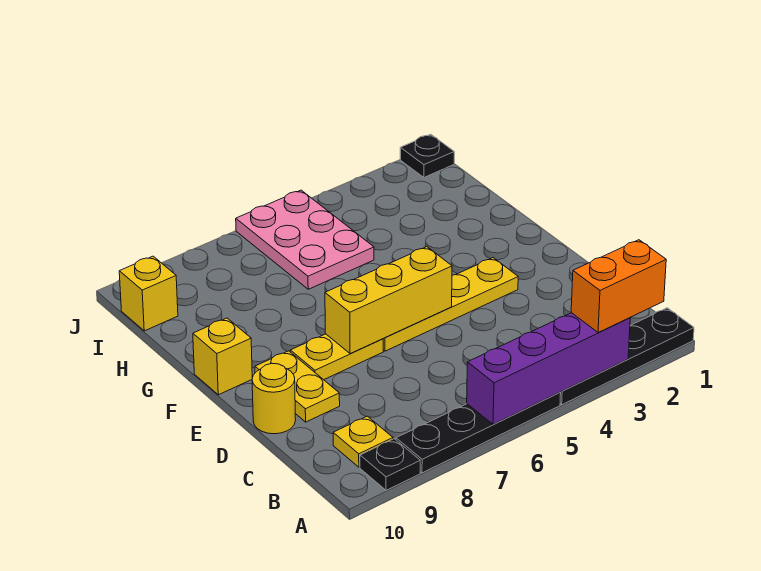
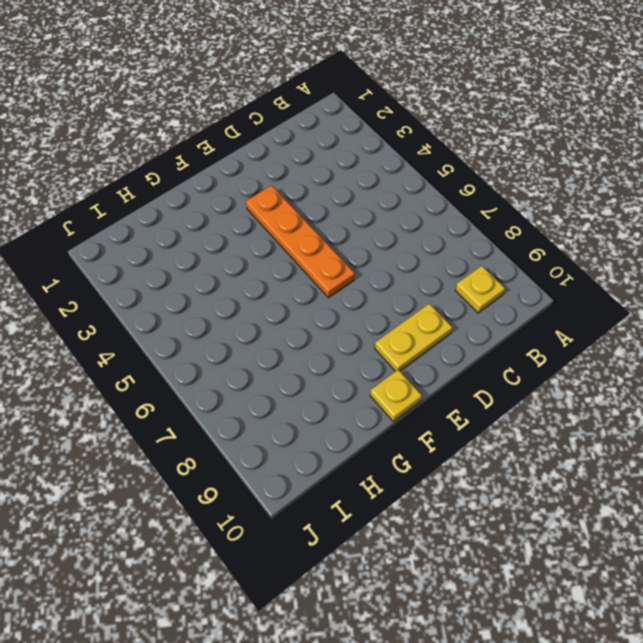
orange 1x4 plate [246,185,355,298] -> yellow 1x4 plate [383,258,518,351]
yellow 1x1 plate [370,370,422,421] -> yellow 1x1 brick [193,318,252,395]
none -> black 1x4 plate [560,308,694,405]
none -> black 1x4 plate [396,392,561,473]
none -> black 1x1 plate [360,439,420,490]

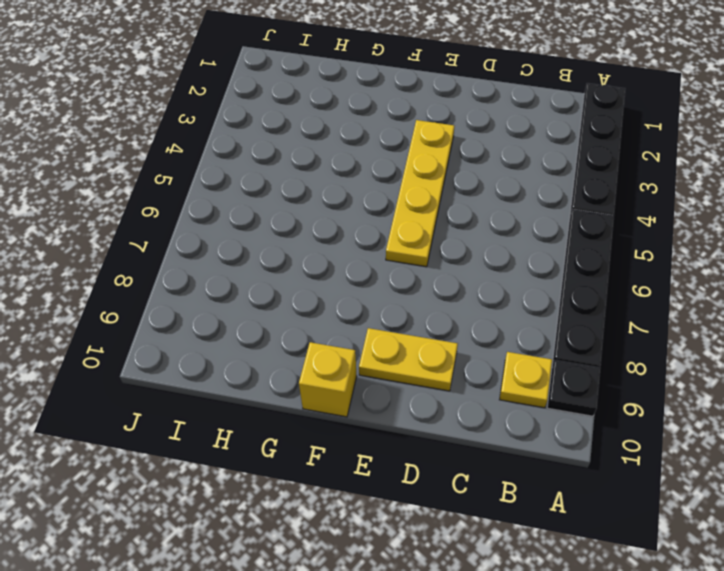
none -> yellow 1x1 round brick [252,363,296,434]
none -> yellow 1x2 plate [290,334,383,380]
none -> pink 2x3 plate [236,190,374,289]

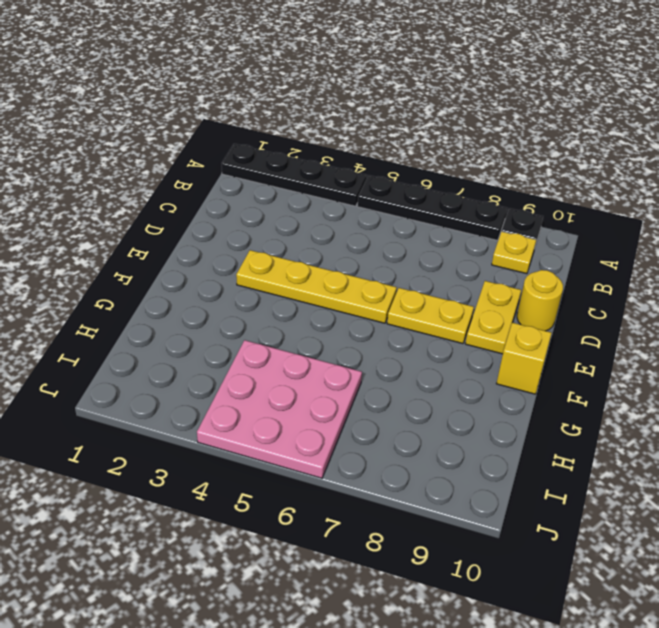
pink 3x3 plate [197,340,362,478] -> pink 2x3 plate [236,190,374,289]
none -> yellow 1x1 brick [119,256,178,331]
none -> black 1x1 plate [400,134,454,177]
none -> purple 1x4 brick [467,313,630,424]

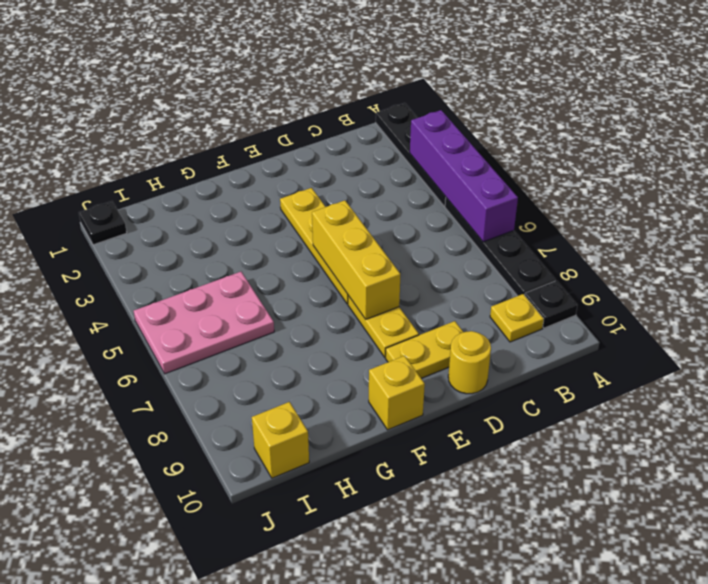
none -> orange 1x2 brick [571,240,666,333]

